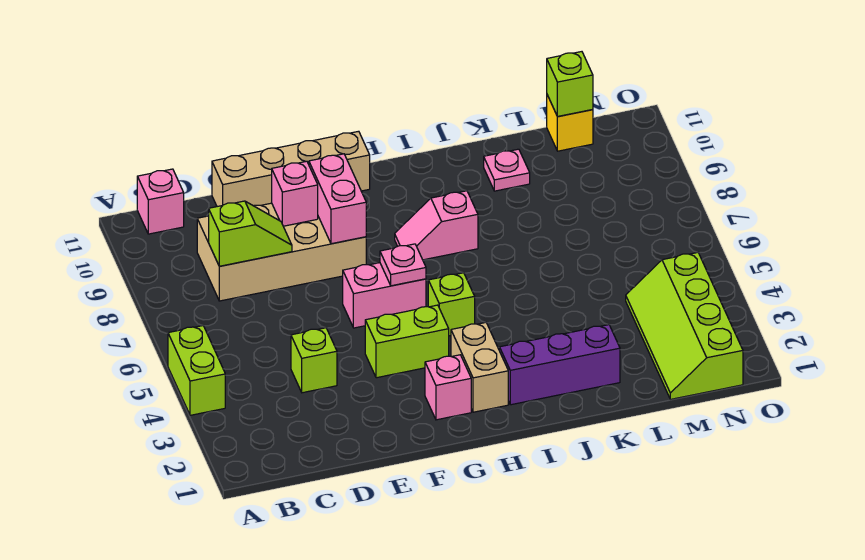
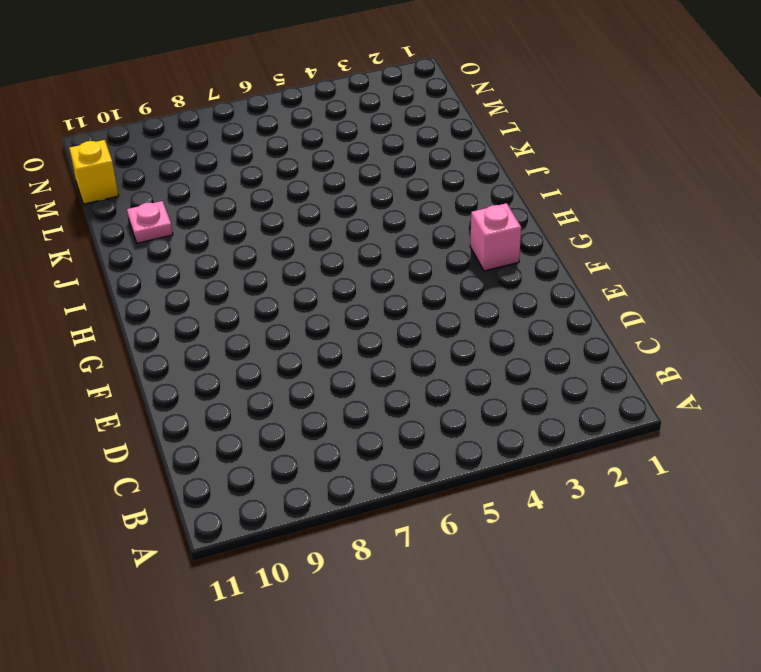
none -> lime 1x2 brick [168,326,225,415]
none -> pink 1x1 brick [137,169,184,234]
none -> tan 2x4 brick [197,203,366,301]

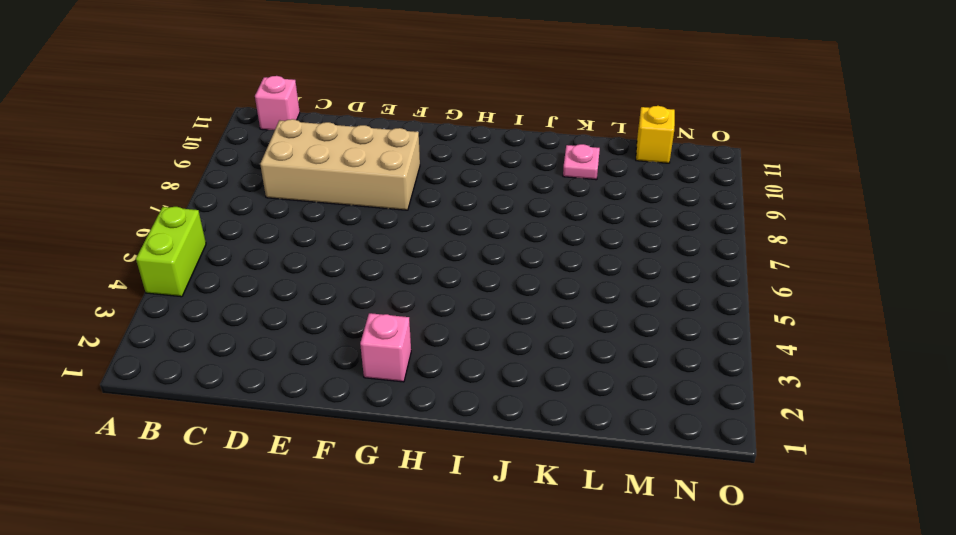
none -> lime 1x1 brick [291,328,337,393]
none -> tan 1x4 brick [212,131,370,207]
none -> lime 1x2 brick [365,305,449,378]

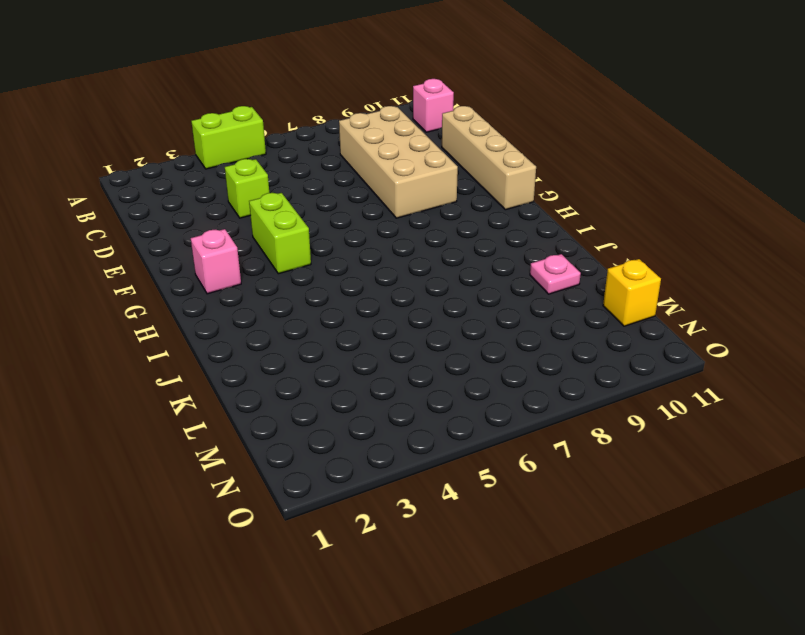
none -> pink 1x2 brick [343,263,426,328]
none -> tan 1x2 brick [451,322,508,412]
none -> lime 1x1 brick [428,273,475,336]

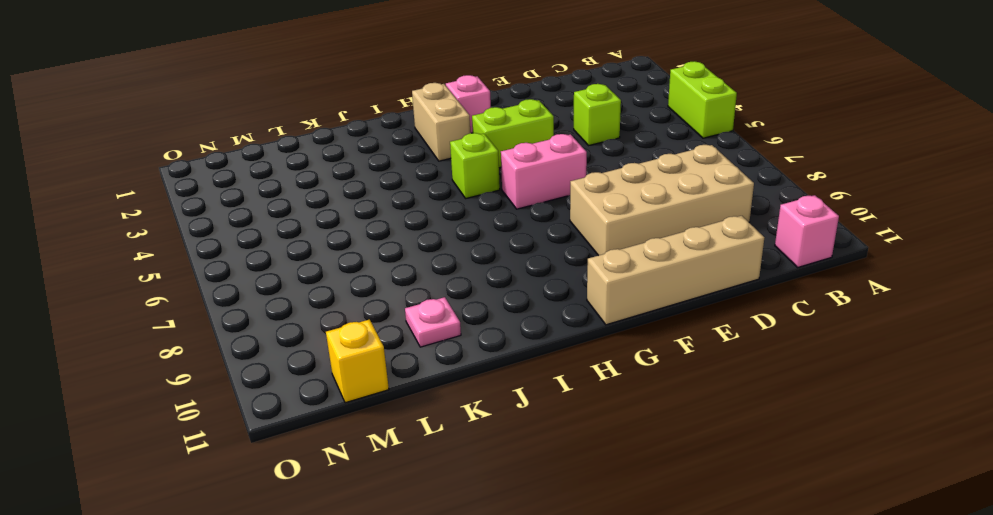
none -> pink 1x2 slope [395,191,478,260]
none -> purple 1x3 brick [499,325,620,405]
none -> lime 2x4 slope [626,252,743,399]

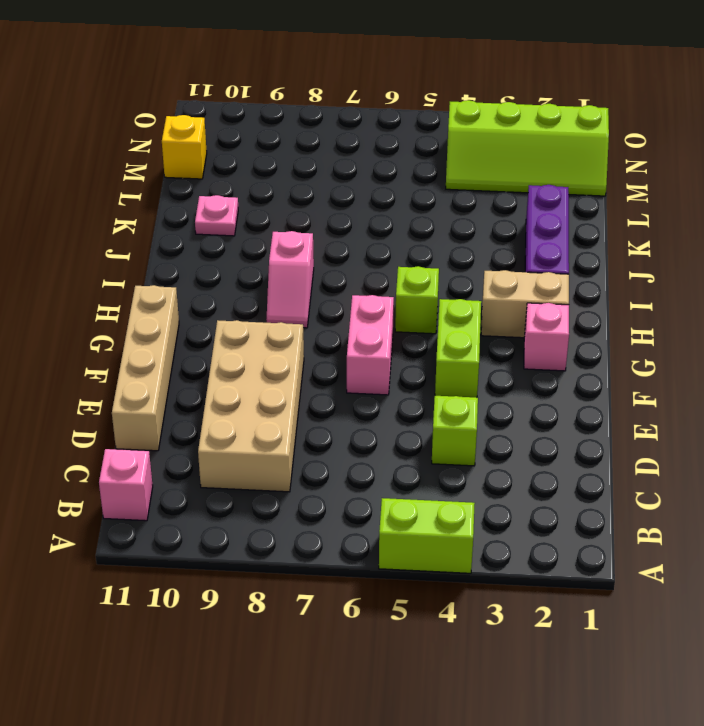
none -> lime 1x2 slope [209,201,292,266]
none -> pink 1x1 brick [272,161,318,226]
none -> pink 1x2 brick [309,154,366,244]

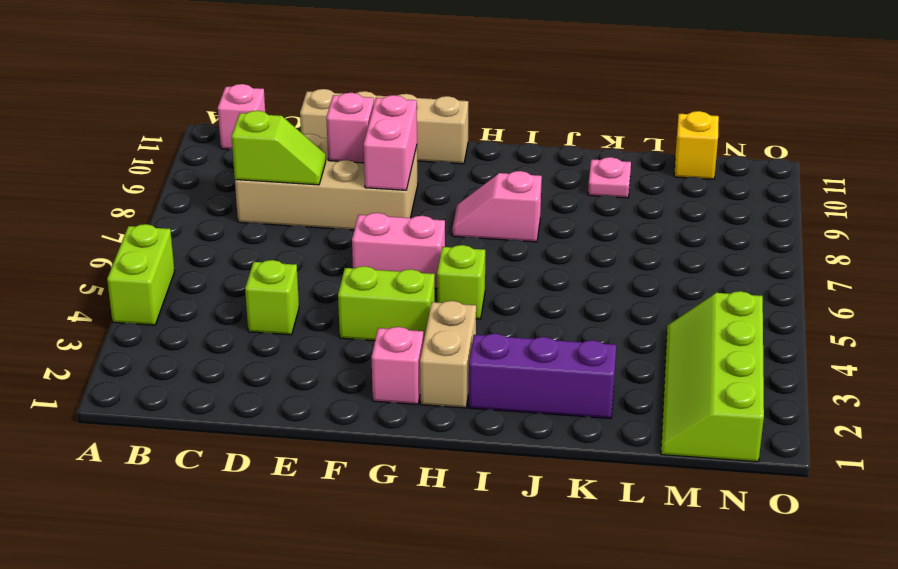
none -> pink 1x1 plate [380,244,426,286]
none -> lime 1x1 brick [547,52,593,117]

